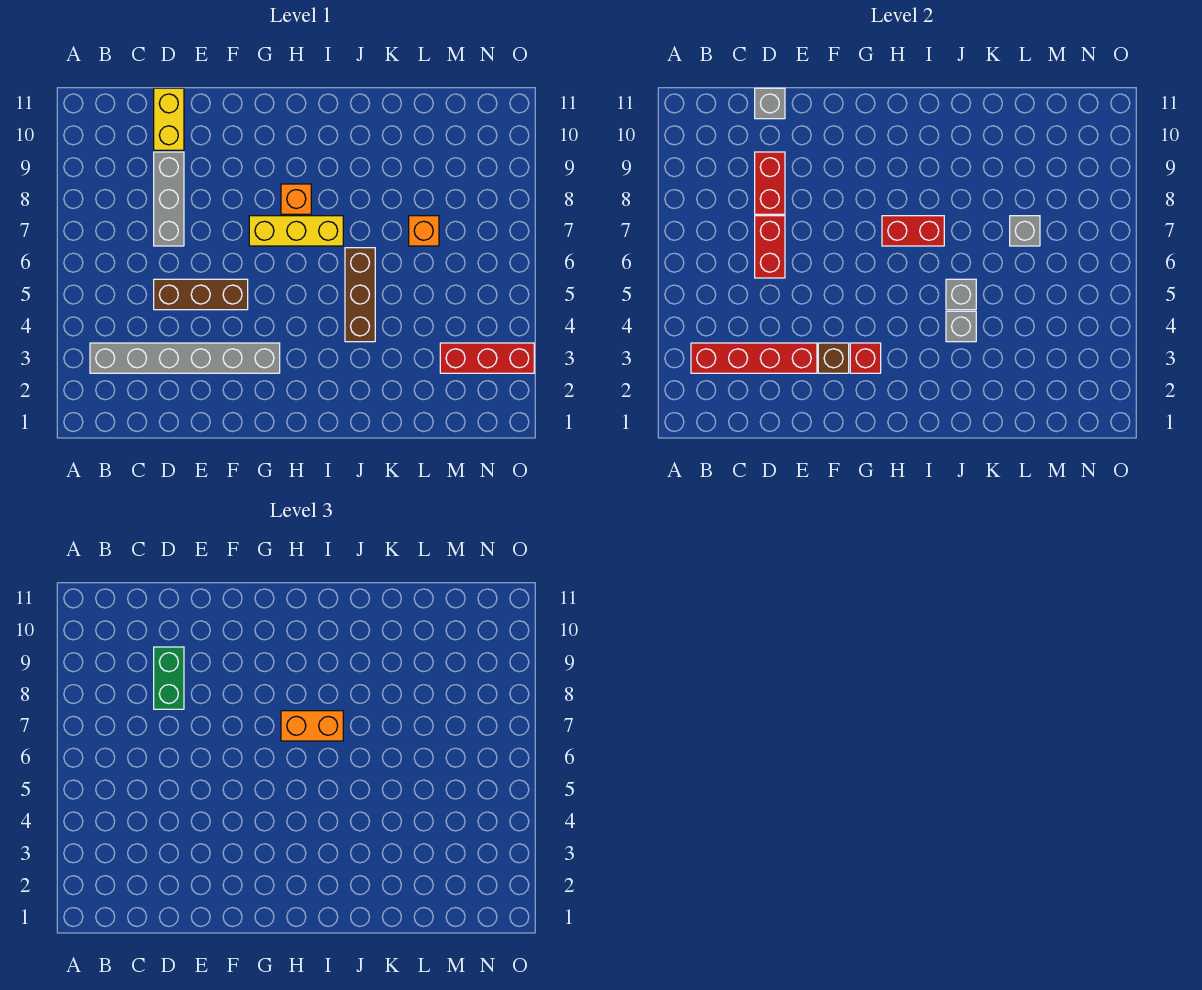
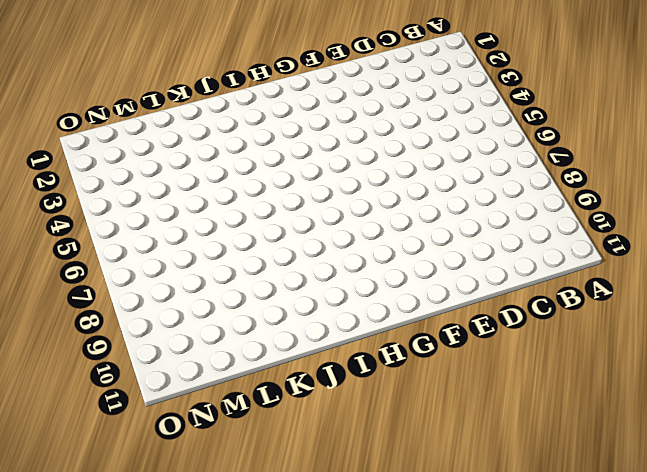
none -> grey 1x6 brick [90,343,280,373]
none -> brown 1x3 brick [154,279,248,310]
none -> grey 1x3 brick [154,152,184,246]

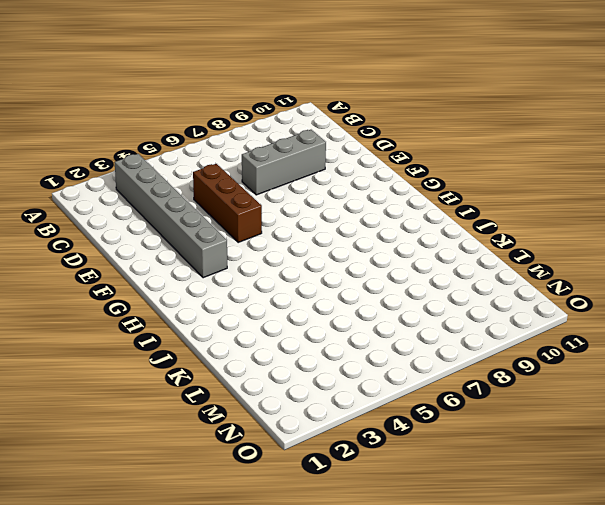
none -> yellow 1x2 brick [154,88,184,150]
none -> yellow 1x3 brick [249,216,343,246]
none -> orange 1x1 brick [281,184,311,214]

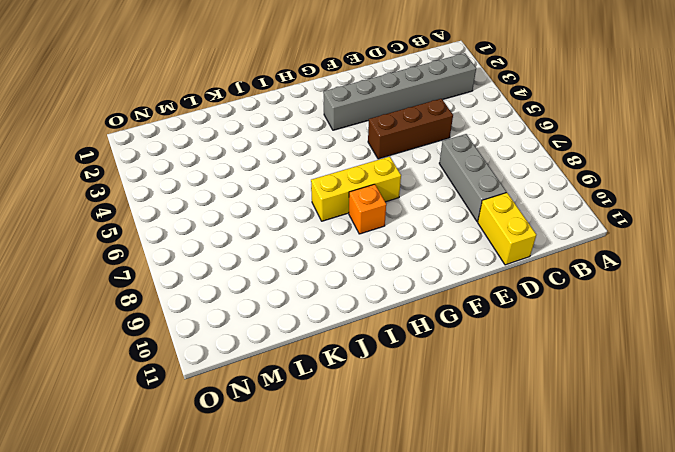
none -> brown 1x3 brick [345,248,375,342]
none -> orange 1x1 brick [409,216,439,246]
none -> red 1x3 brick [440,343,534,373]

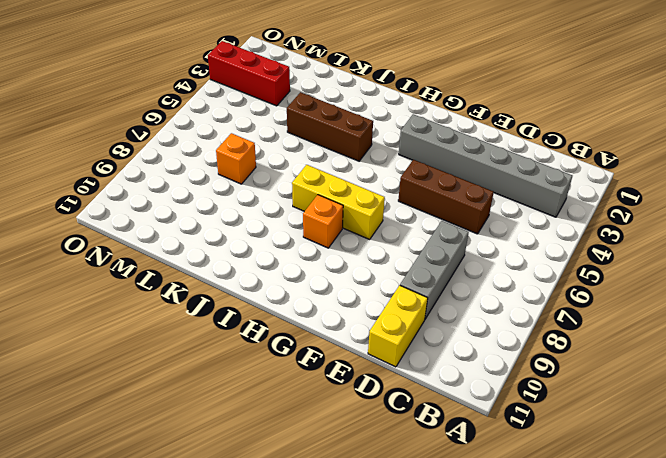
brown 1x3 brick [287,92,373,161] -> brown 1x3 brick turned to [345,248,375,342]
none -> red 1x4 brick [691,343,817,373]
none -> red 1x2 brick [755,216,785,278]
none -> red 1x2 brick [755,152,785,214]

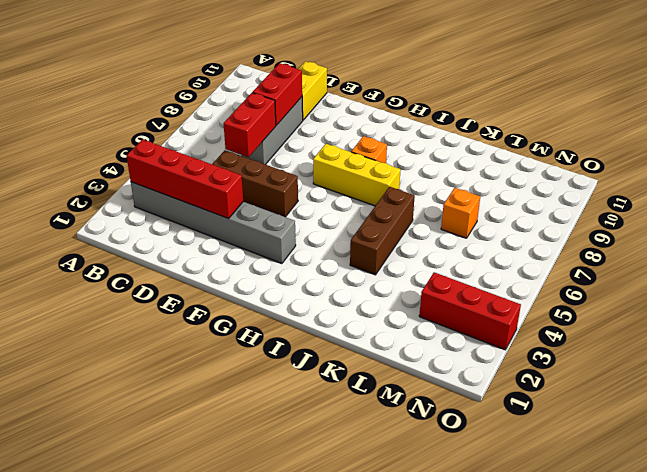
none -> grey 1x1 brick [755,88,785,119]
none -> brown 1x1 brick [818,343,849,373]
none -> red 1x1 brick [850,343,881,373]

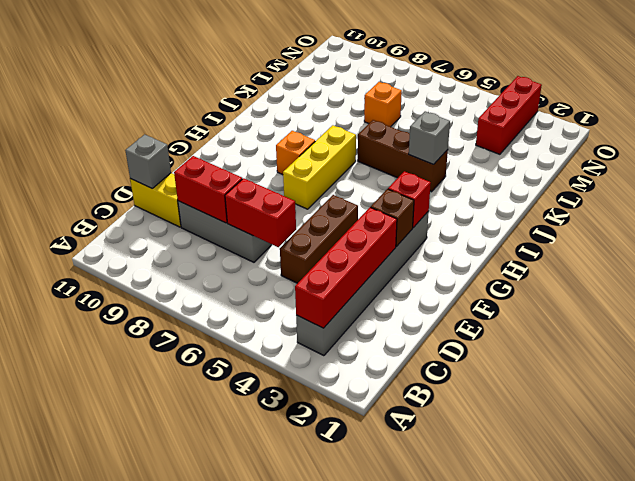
none -> red 1x2 brick [882,216,944,246]
none -> grey 1x1 brick [946,279,976,310]
none -> grey 1x1 brick [1010,216,1040,246]

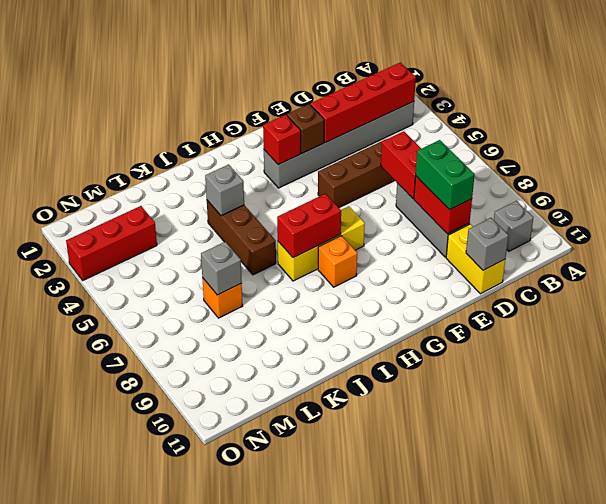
grey 1x1 brick [494,201,533,251] -> grey 1x1 brick moved to [946,279,976,310]
none -> orange 1x2 brick [281,711,343,741]

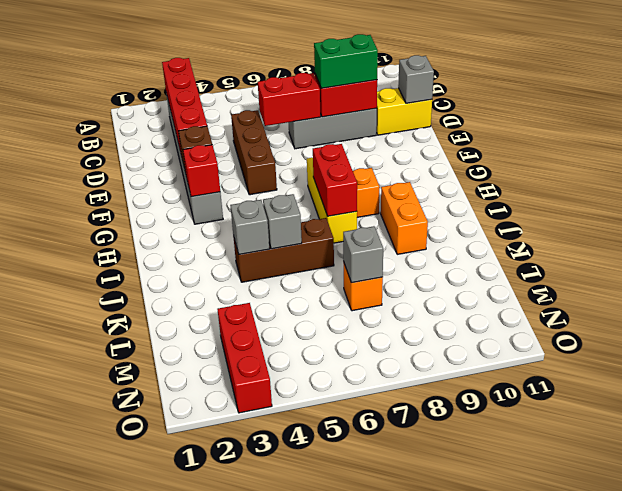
orange 1x2 brick [381,182,428,254] -> orange 1x2 brick moved to [281,711,343,741]

